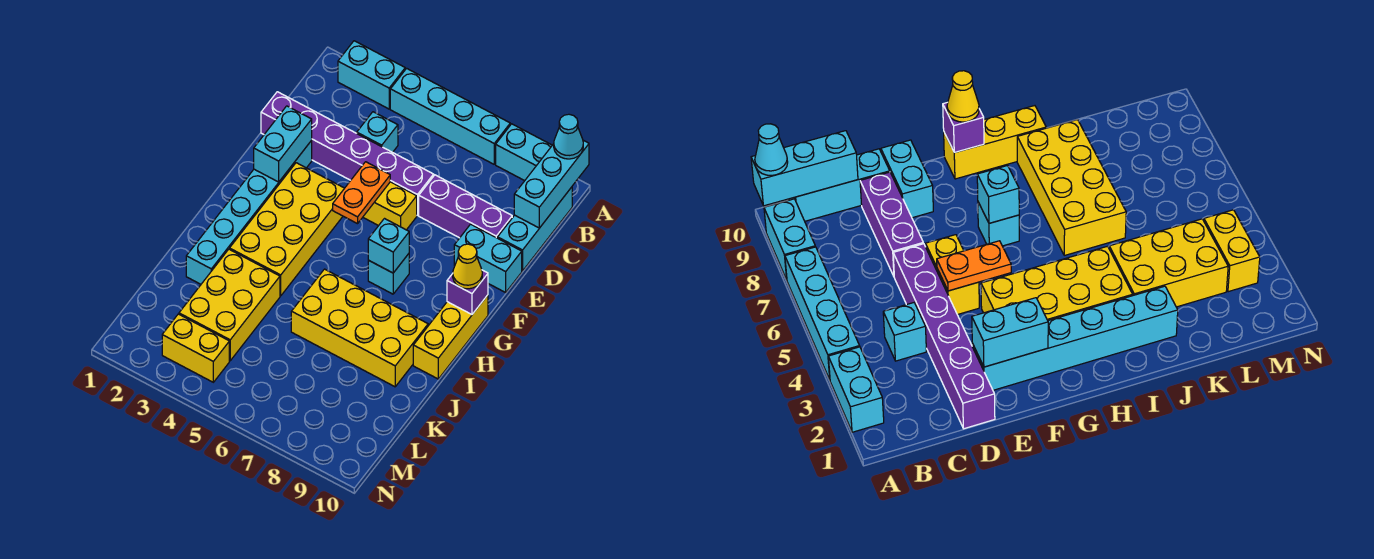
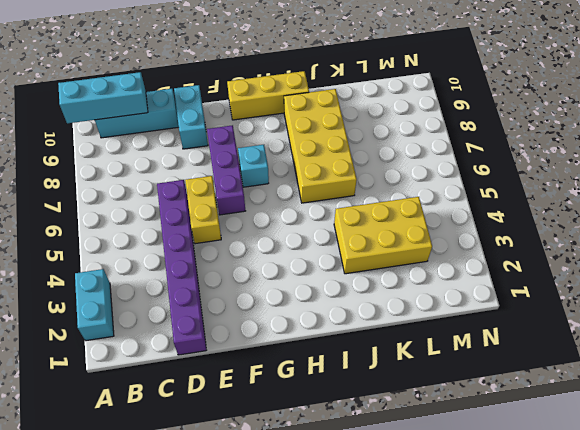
purple 1x3 brick [207,125,245,215] -> purple 1x3 brick moved to [419,175,512,238]
none -> cyan 1x4 brick [390,68,510,164]
none -> cyan 1x2 brick [496,124,552,181]
none -> cyan 1x1 brick [357,112,398,152]

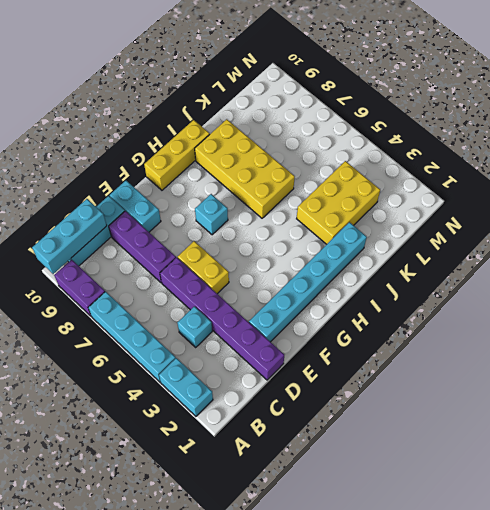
purple 1x2 brick [54,260,105,316] -> cyan 1x2 brick [496,124,552,181]
none -> yellow 2x4 brick [230,163,344,296]
none -> yellow 1x2 brick [162,314,229,382]
none -> cyan 1x2 brick [254,106,312,182]

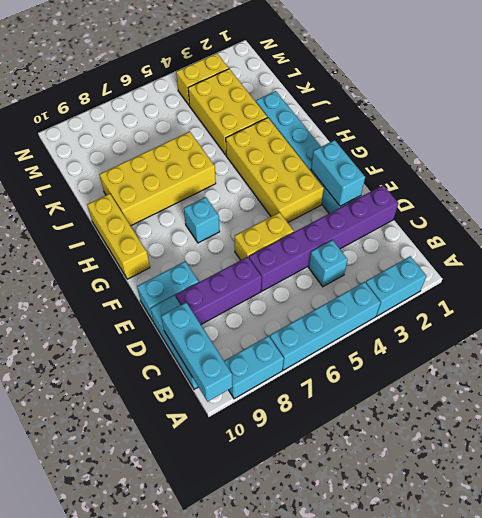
none -> orange 1x2 plate [333,162,390,224]
none -> cyan 1x1 brick [368,219,409,273]
none -> purple 1x1 brick [447,270,488,314]

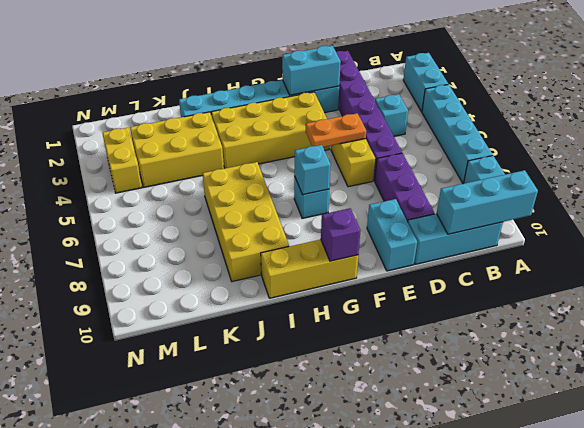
none -> cyan 1x1 cone [554,114,583,159]
none -> yellow 1x1 cone [453,244,482,289]

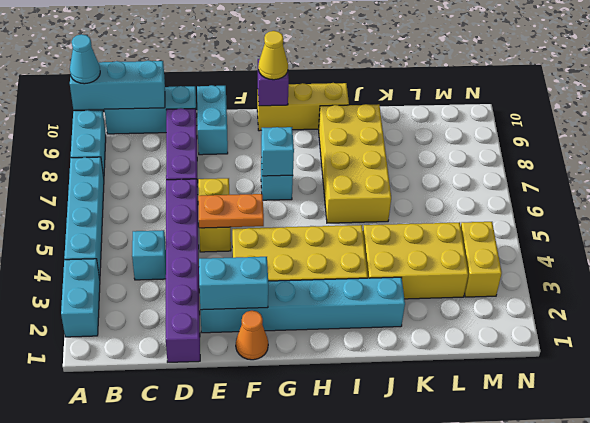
orange 1x1 cone [236,311,268,360] -> none

